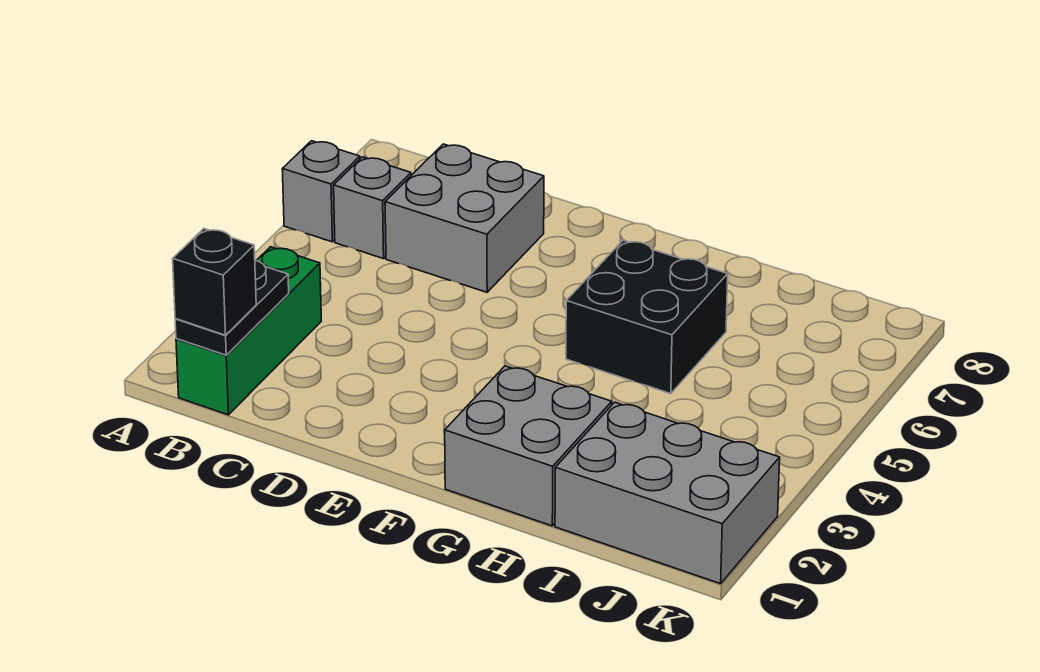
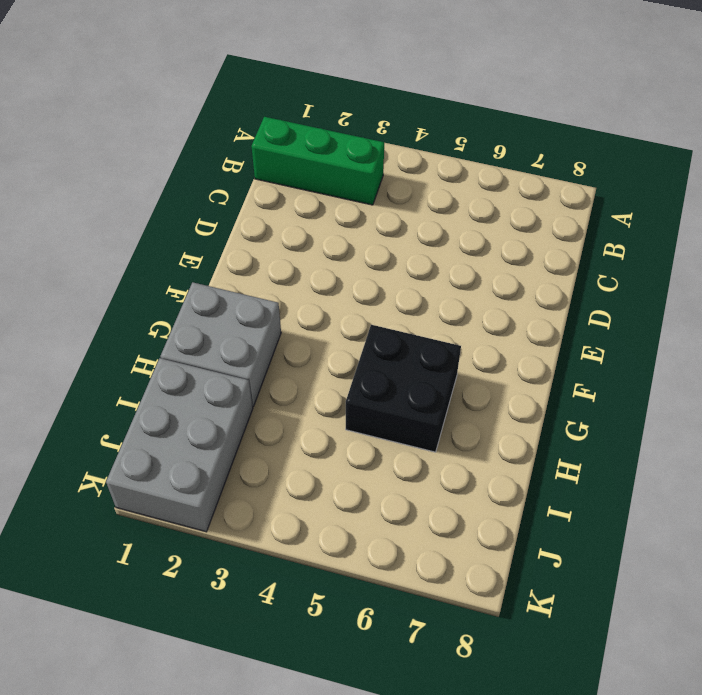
none -> grey 1x1 brick [282,141,360,242]
none -> grey 1x1 brick [334,157,411,259]

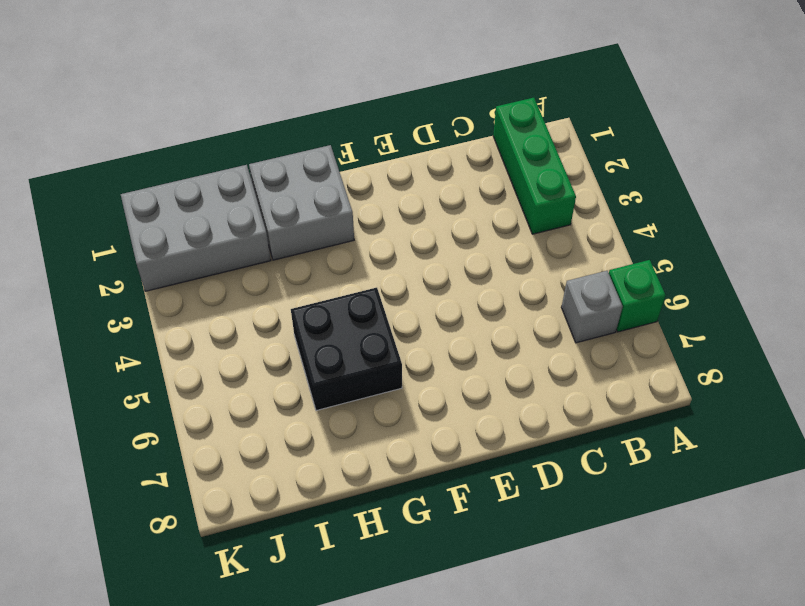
green 1x1 brick [609,260,666,332] -> grey 1x1 brick [282,141,360,242]
none -> grey 2x2 brick [385,144,544,292]
none -> black 1x2 plate [175,260,289,355]

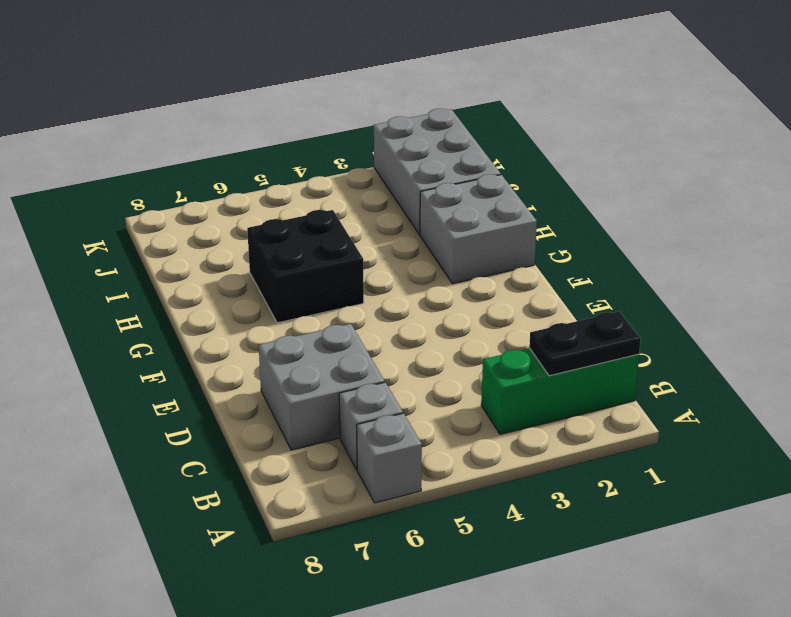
none -> black 1x1 brick [173,229,256,335]

